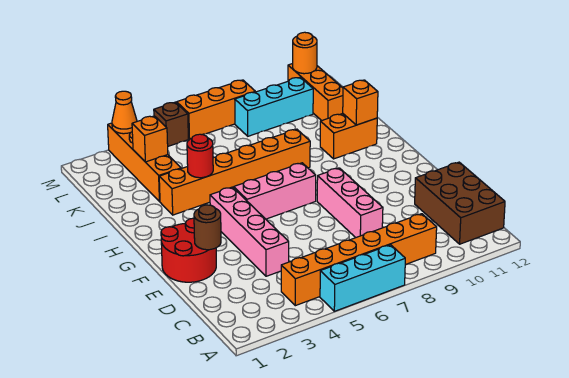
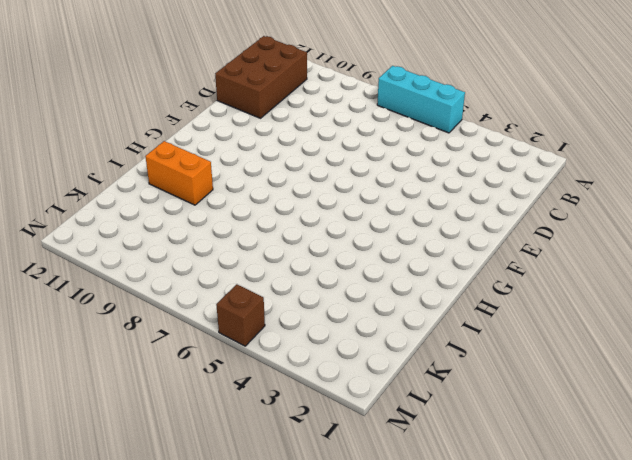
none -> orange 1x6 brick [281,214,437,306]
none -> pink 1x4 brick [210,187,289,276]
none -> pink 1x3 brick [317,168,383,238]

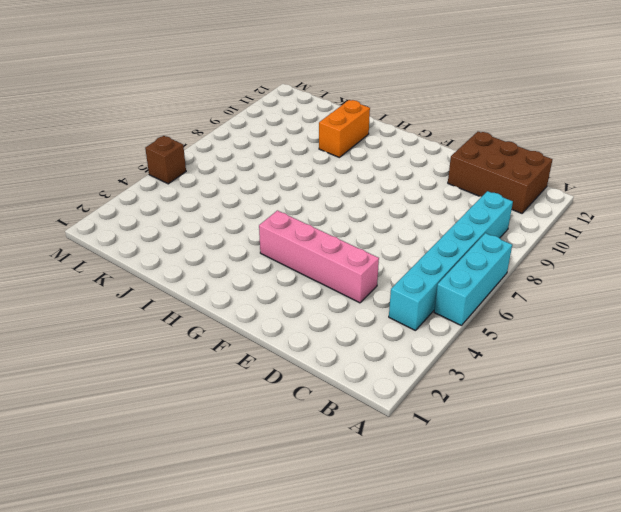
cyan 1x6 brick [389,191,513,331] -> orange 1x6 brick [281,214,437,306]
none -> pink 1x3 brick [317,168,383,238]
none -> red 2x2 round brick [161,218,216,282]
none -> pink 1x3 brick [234,163,316,219]

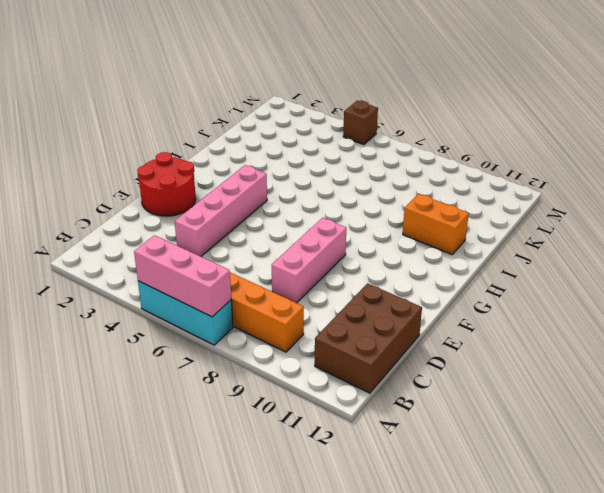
pink 1x3 brick [134,235,231,317] -> pink 1x3 brick moved to [234,163,316,219]
none -> orange 1x6 brick [159,129,310,215]
none -> orange 1x4 brick [108,123,181,202]
none -> orange 1x3 brick [288,64,343,121]

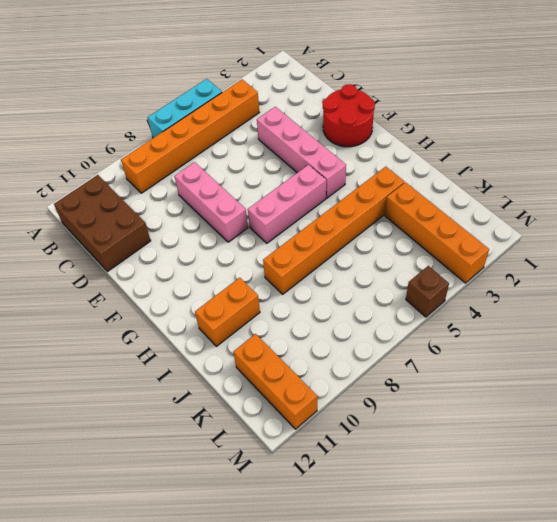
none -> cyan 1x3 brick [235,77,313,136]
none -> orange 1x3 brick [177,80,255,139]
none -> brown 1x1 round brick [194,205,221,250]

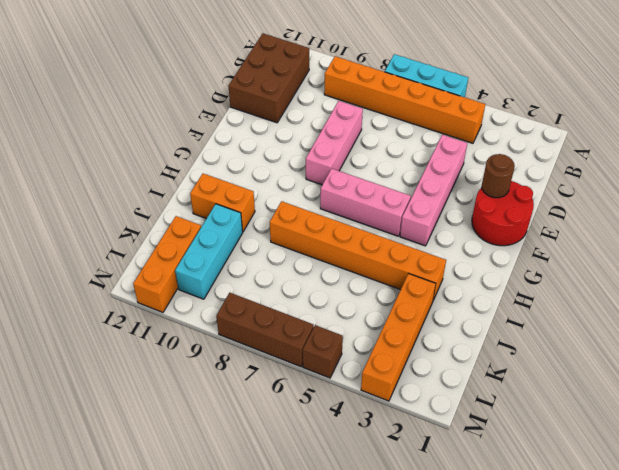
cyan 1x3 brick [175,204,243,299] -> cyan 1x3 brick turned to [235,77,313,136]
brown 1x3 brick [216,293,314,367] -> orange 1x3 brick [177,80,255,139]
none -> red 1x1 round brick [187,134,213,178]
none -> orange 1x1 brick [343,80,378,125]
none -> orange 1x1 brick [132,116,168,162]

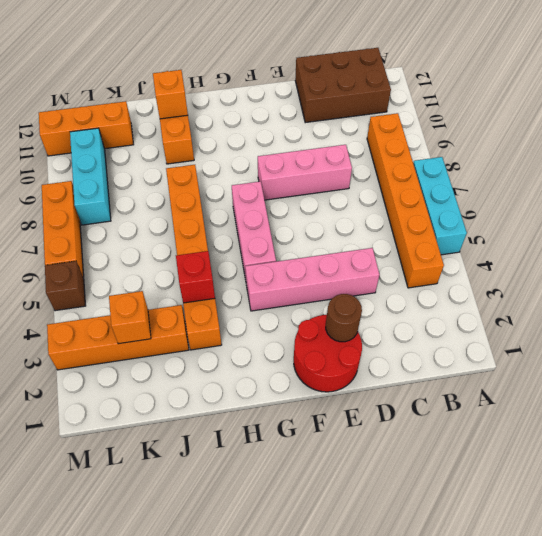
red 1x1 brick [176,251,215,303] -> red 1x1 round brick [187,134,213,178]
none -> orange 1x1 cone [112,91,137,134]
none -> orange 1x1 round brick [293,32,317,74]

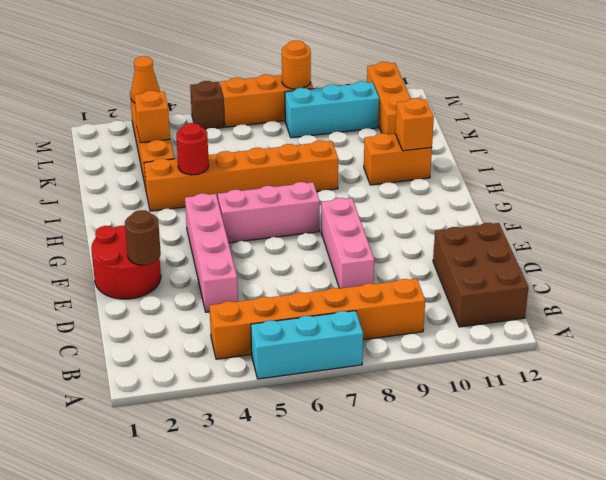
orange 1x1 round brick [282,40,311,89] -> orange 1x1 round brick moved to [293,32,317,74]

